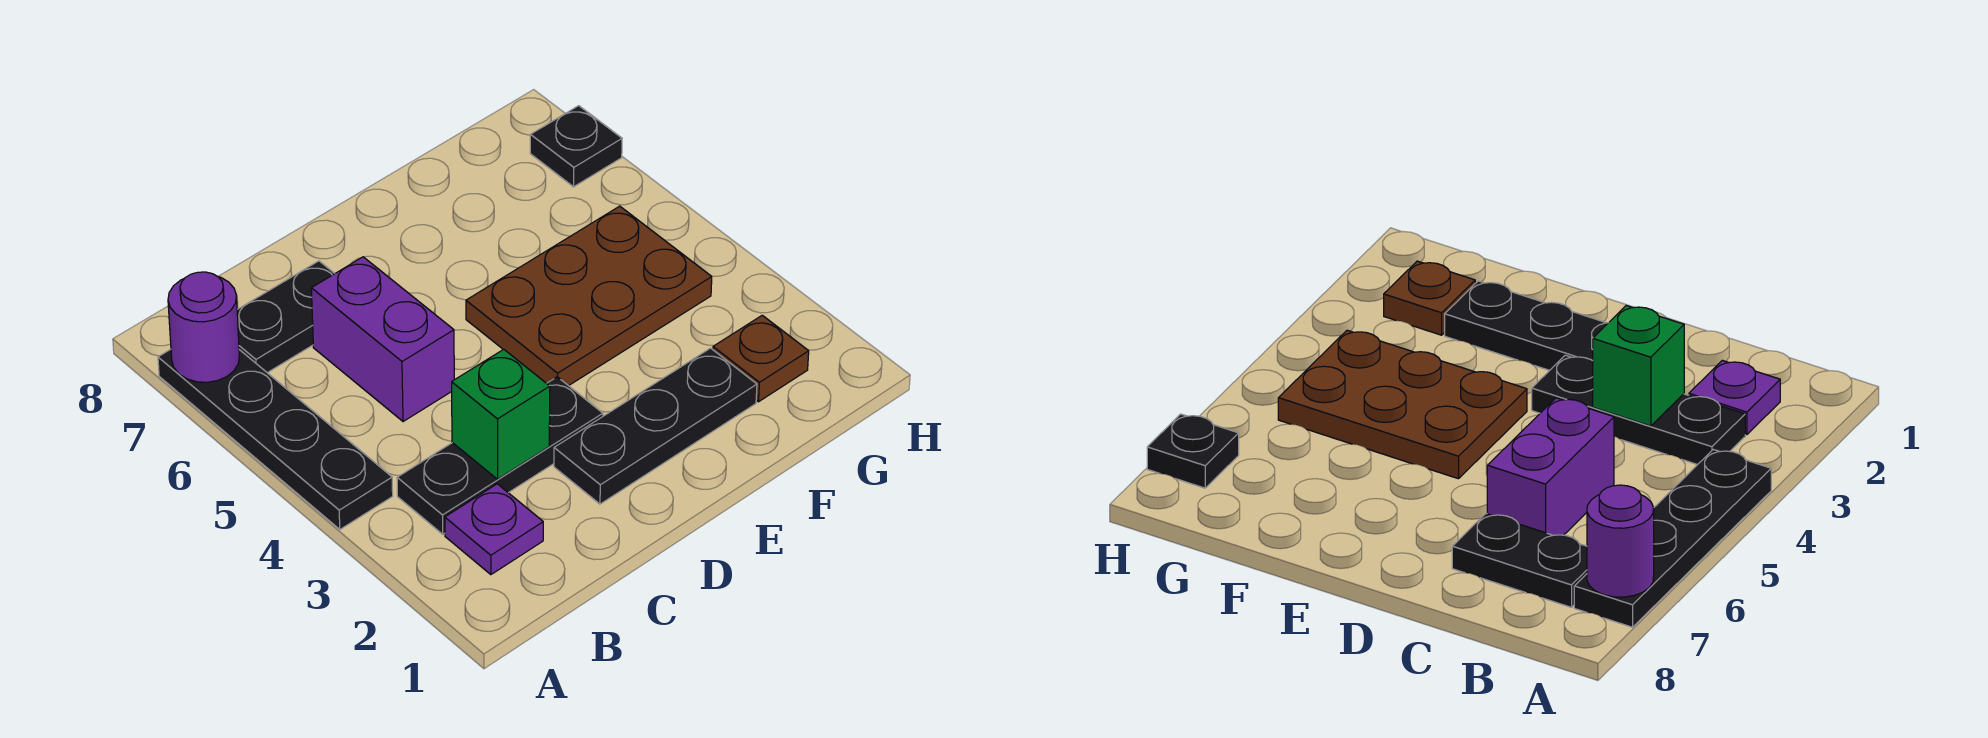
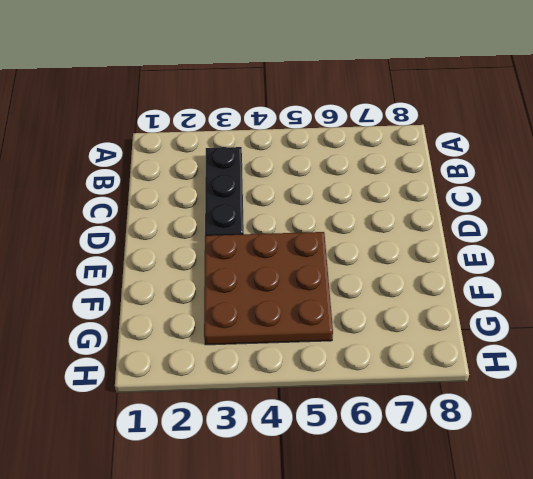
brown 3x3 plate [204,232,333,345] -> brown 2x3 plate [466,206,712,386]
none -> black 1x4 plate [158,349,393,529]
none -> purple 1x1 plate [445,484,543,575]

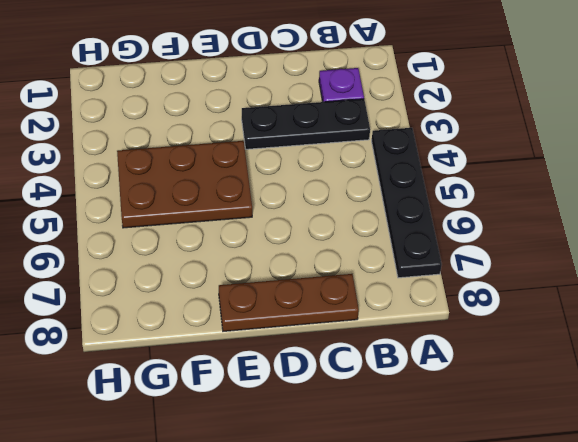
brown 1x3 plate [219,274,359,331] -> none
none -> black 1x2 plate [237,261,335,373]
none -> purple 1x2 brick [311,257,454,422]

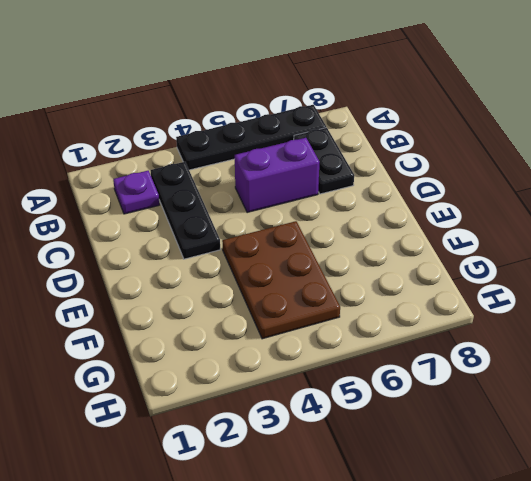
none -> black 1x3 plate [554,348,757,504]
none -> brown 1x1 plate [713,315,809,402]

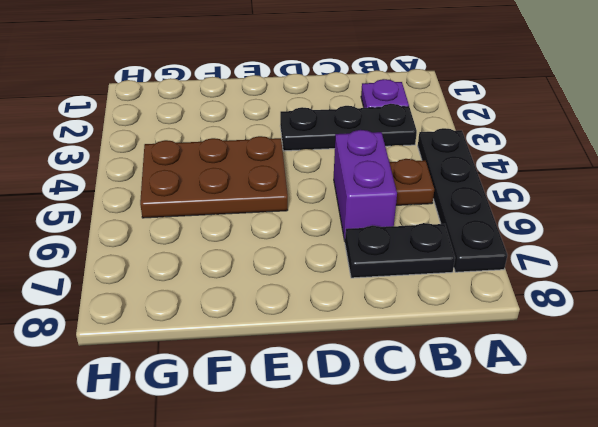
brown 1x1 plate [389,159,434,205] -> brown 1x1 plate moved to [713,315,809,402]
none -> black 1x3 plate [554,348,757,504]
none -> black 1x1 plate [530,106,622,187]

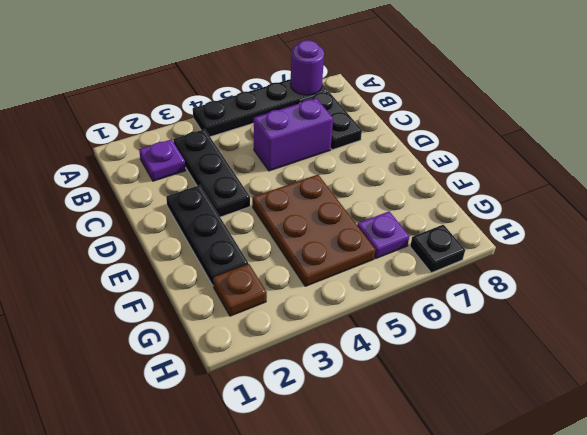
purple 1x1 plate [357,212,409,258] -> none
none -> green 1x1 brick [452,349,550,479]

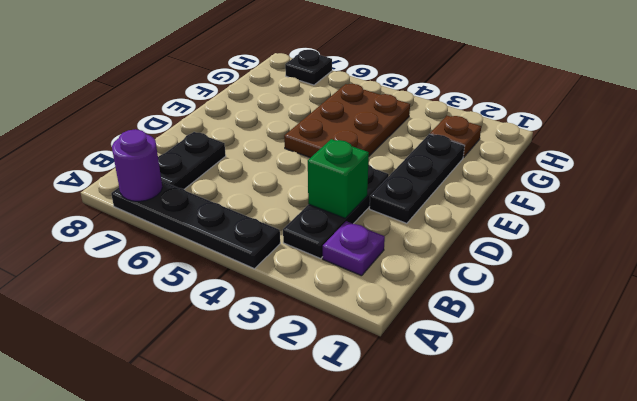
none -> purple 1x2 brick [311,257,454,422]

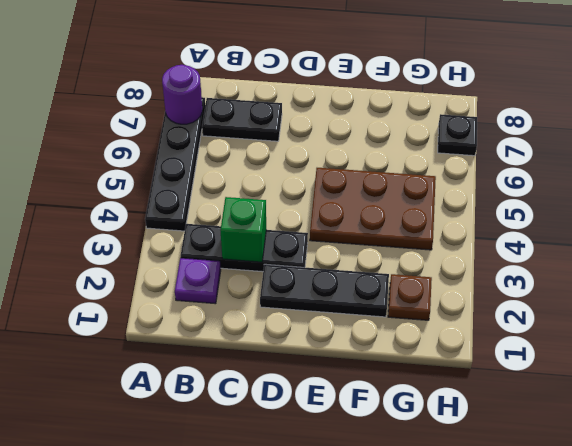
none -> purple 1x2 brick [311,257,454,422]

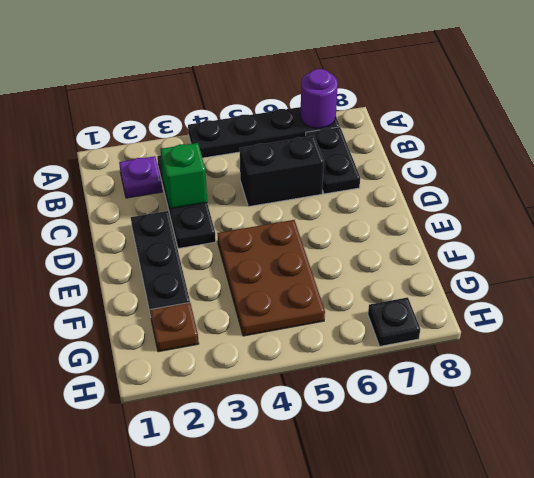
black 1x2 brick [240,136,324,207] -> purple 1x2 brick [311,257,454,422]

